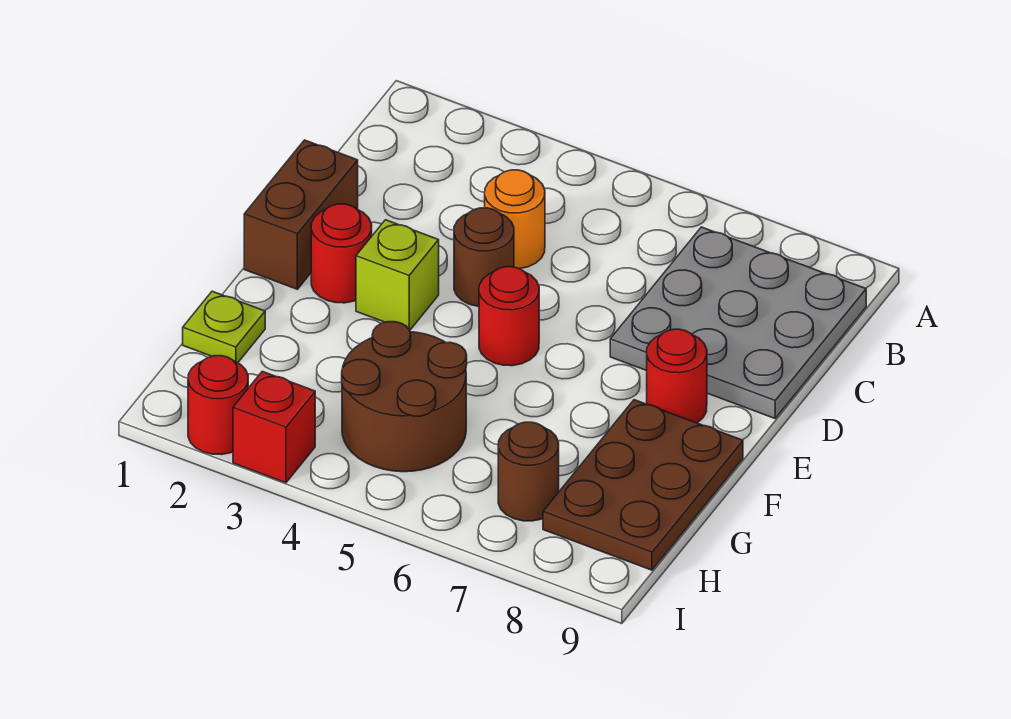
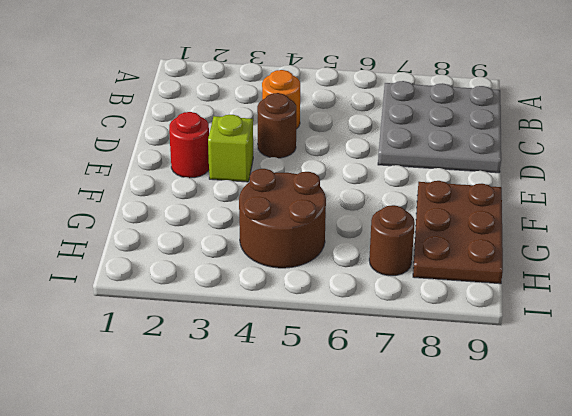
none -> brown 1x2 brick [244,140,358,289]
none -> red 1x1 round brick [479,267,539,366]
none -> red 1x1 round brick [647,329,707,423]

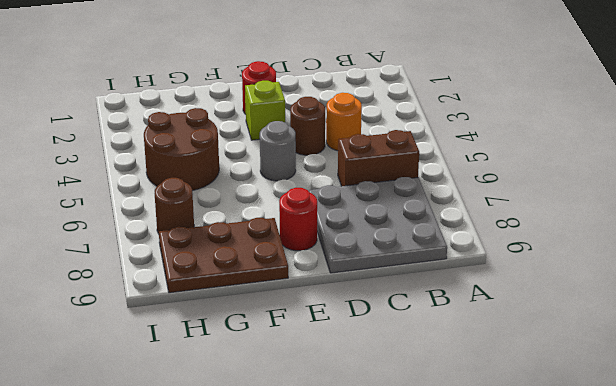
brown 1x2 brick [338,130,419,186] -> brown 1x2 brick moved to [244,140,358,289]
grey 1x1 round brick [260,121,296,181] -> red 1x1 round brick [479,267,539,366]
none -> lime 1x1 plate [183,291,265,363]
none -> red 1x1 round brick [188,356,248,455]
none -> red 1x1 brick [233,371,315,483]

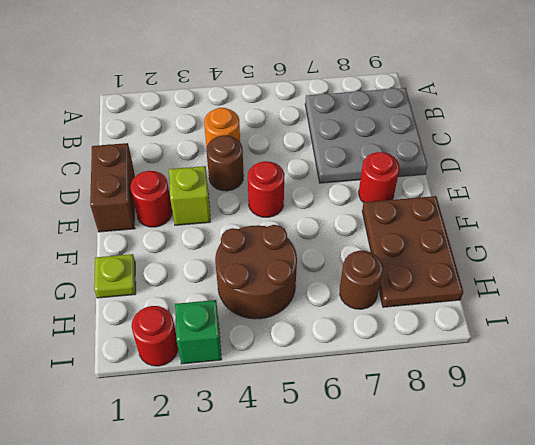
green 1x1 brick [175,300,222,364] -> red 1x1 brick [233,371,315,483]

